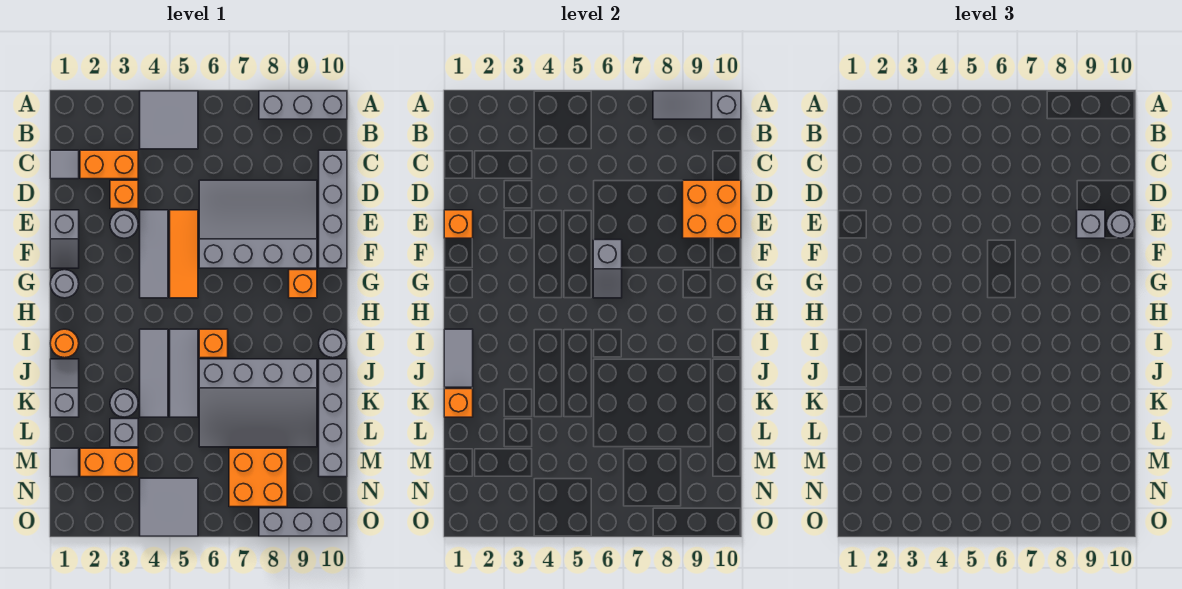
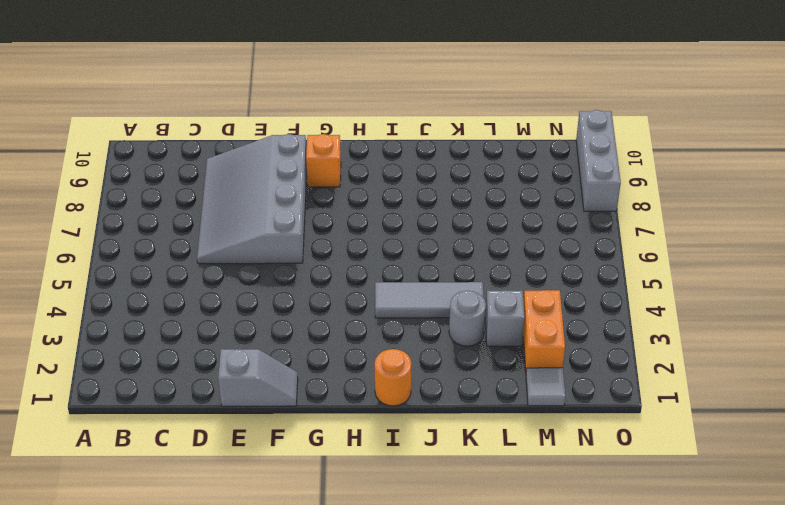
none -> grey 2x2 tile [140,91,198,149]
none -> grey 1x3 brick [259,91,347,119]
none -> grey 1x1 tile [50,150,79,179]
none -> orange 1x2 brick [80,150,138,179]

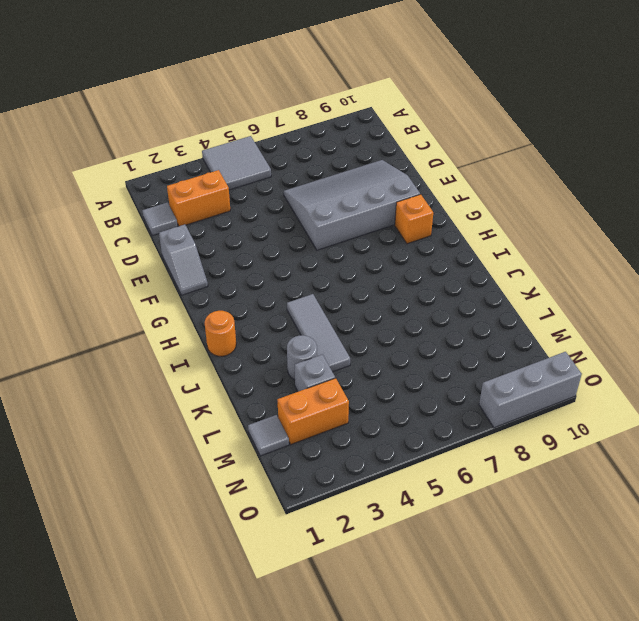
none -> grey 1x3 brick [259,91,347,119]
none -> grey 1x4 brick [319,150,347,268]
none -> orange 1x1 brick [110,180,138,209]
none -> grey 1x1 round brick [110,210,138,238]

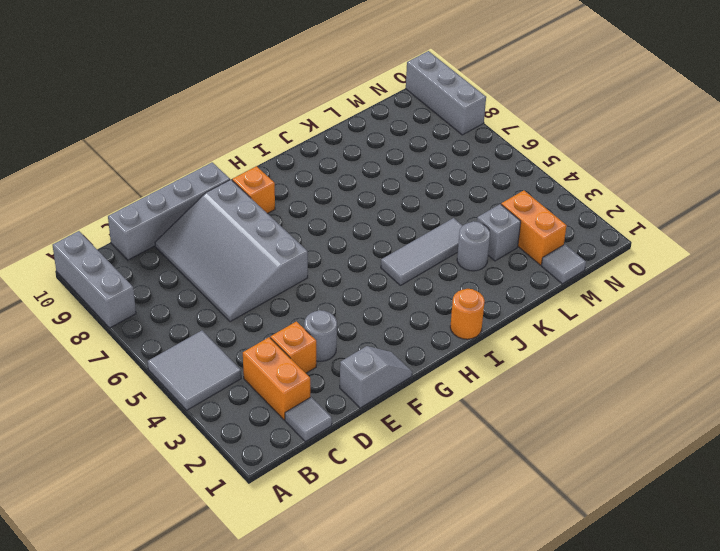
none -> grey 1x3 tile [140,210,168,298]
none -> orange 1x3 tile [170,210,198,298]
none -> grey 1x1 round brick [50,270,79,298]
none -> grey 1x3 tile [170,329,198,417]

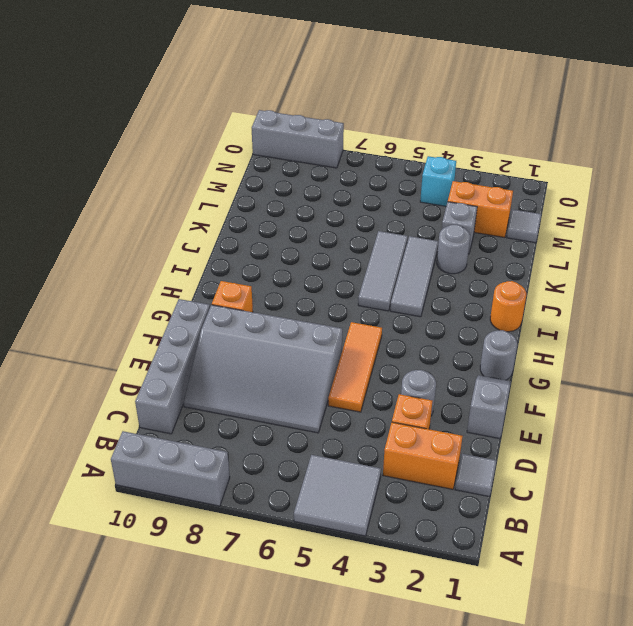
cyan 1x1 brick [420,156,456,206] -> grey 2x2 tile [140,478,198,536]
none -> grey 1x3 tile [140,210,168,298]
none -> orange 1x1 brick [199,329,228,358]
none -> grey 1x1 round brick [319,329,347,358]
none -> grey 1x2 slope [50,359,79,417]

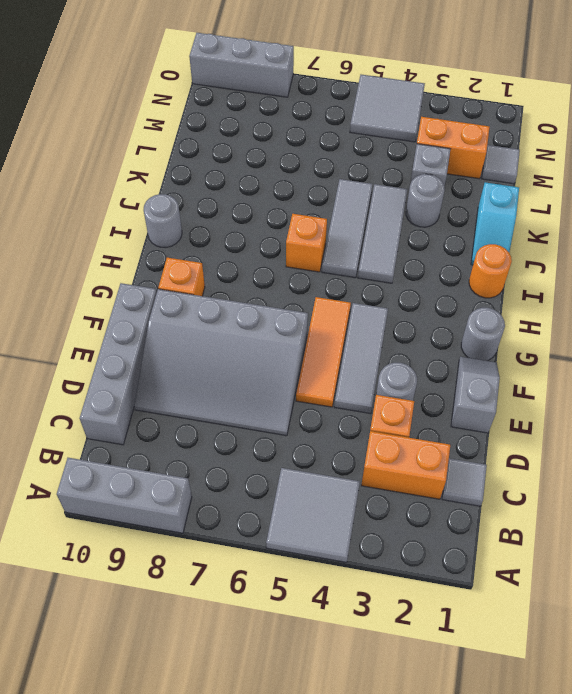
cyan 1x2 slope [471,182,519,265] -> grey 1x2 slope [50,359,79,417]
none -> grey 3x4 slope [199,359,317,447]
none -> grey 1x4 brick [319,359,347,477]
none -> orange 2x2 brick [229,448,287,507]
none -> grey 1x3 slope [653,91,741,119]

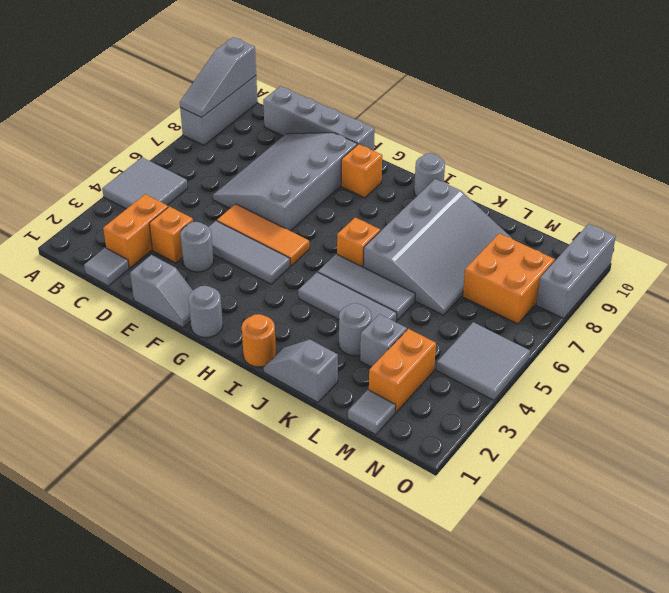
none -> grey 1x4 brick [319,359,347,477]
none -> orange 2x2 brick [683,180,741,238]
none -> orange 1x1 brick [444,210,473,238]
none -> grey 1x2 slope [593,240,622,298]

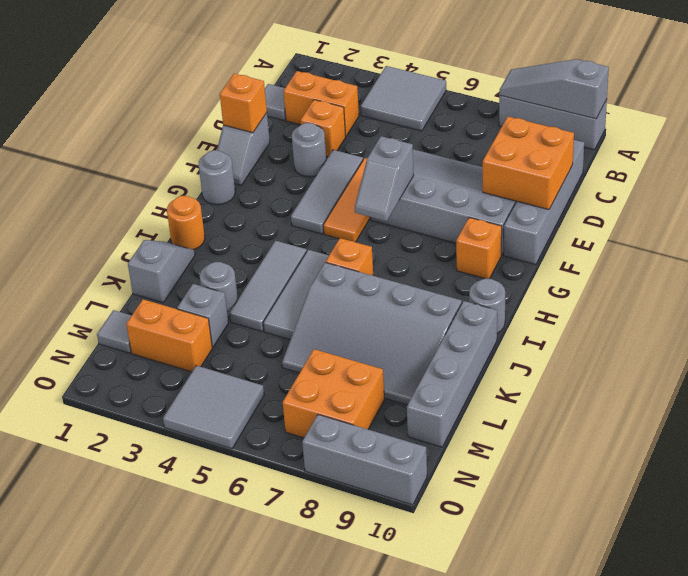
none -> grey 1x2 tile [444,329,473,387]
none -> orange 1x1 brick [444,389,473,417]
none -> grey 1x1 brick [1077,210,1105,238]
none -> grey 1x1 round brick [1107,210,1135,238]

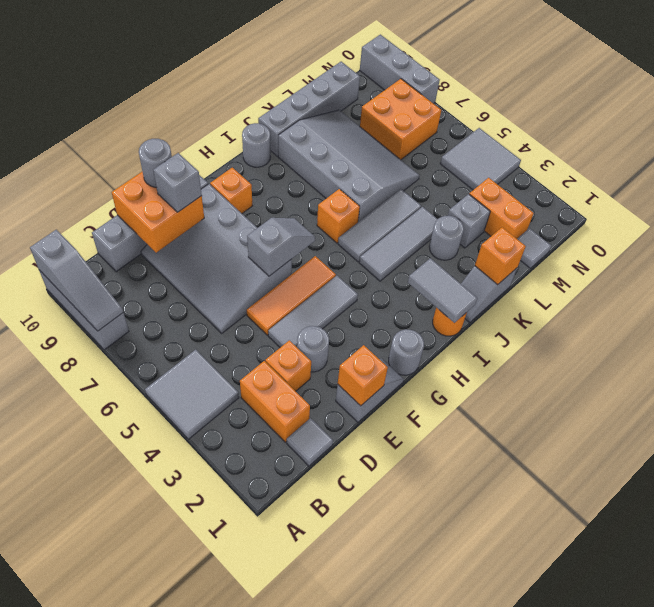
grey 1x2 tile [408,258,477,323] -> grey 1x2 tile turned to [444,329,473,387]

